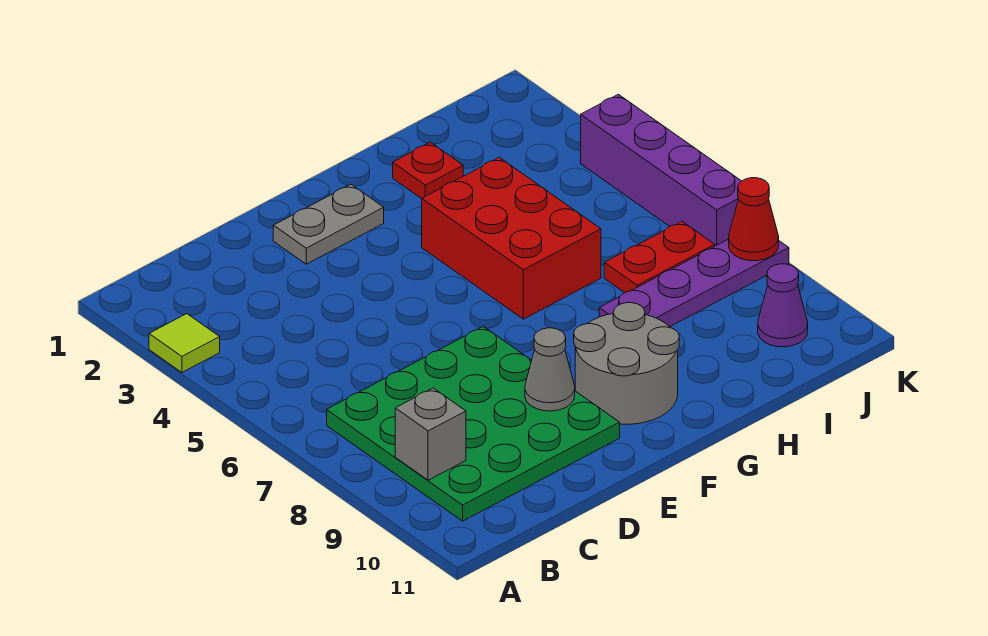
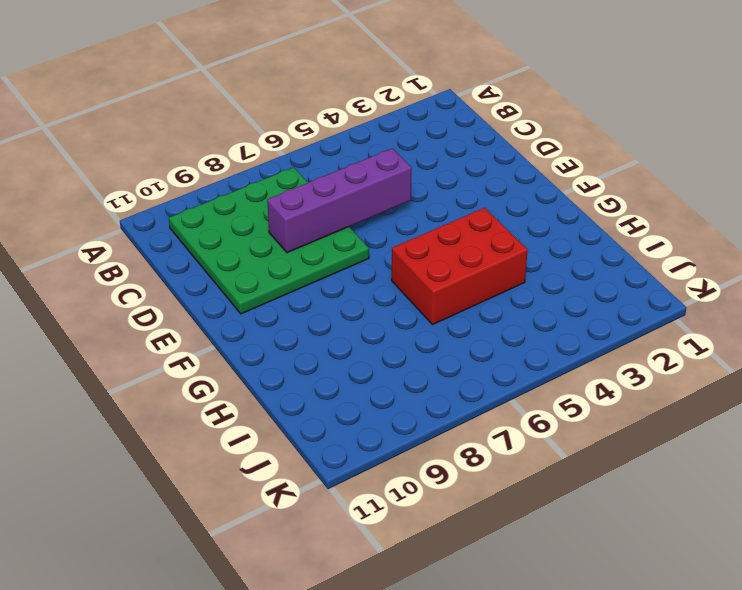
purple 1x4 brick [267,148,412,253] -> purple 1x4 brick moved to [581,94,741,246]
none -> lime 1x1 tile [149,314,220,372]
none -> grey 1x2 plate [273,184,384,264]
none -> grey 2x2 round brick [574,303,679,424]

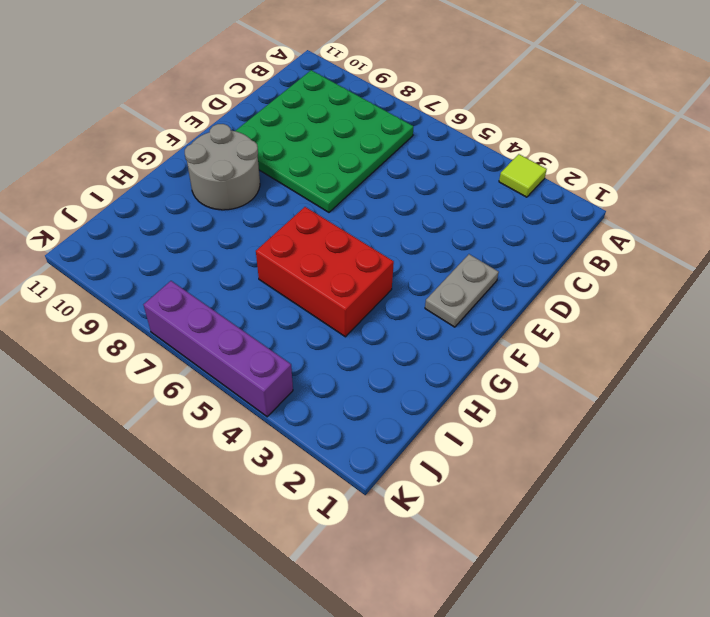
none -> red 1x1 plate [393,142,463,199]
none -> purple 1x4 plate [599,239,789,327]
none -> red 1x2 plate [604,222,715,293]

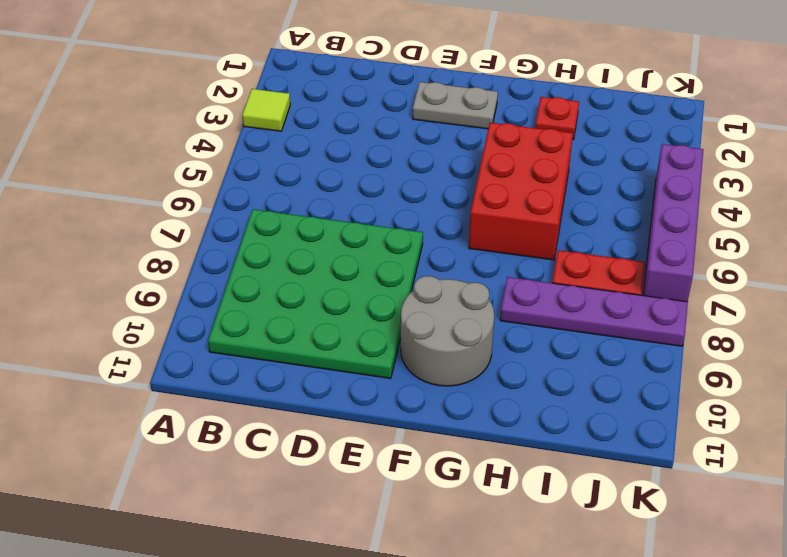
none -> purple 1x1 cone [758,264,808,347]
none -> grey 1x1 brick [395,388,466,480]
none -> grey 1x1 cone [525,328,575,411]

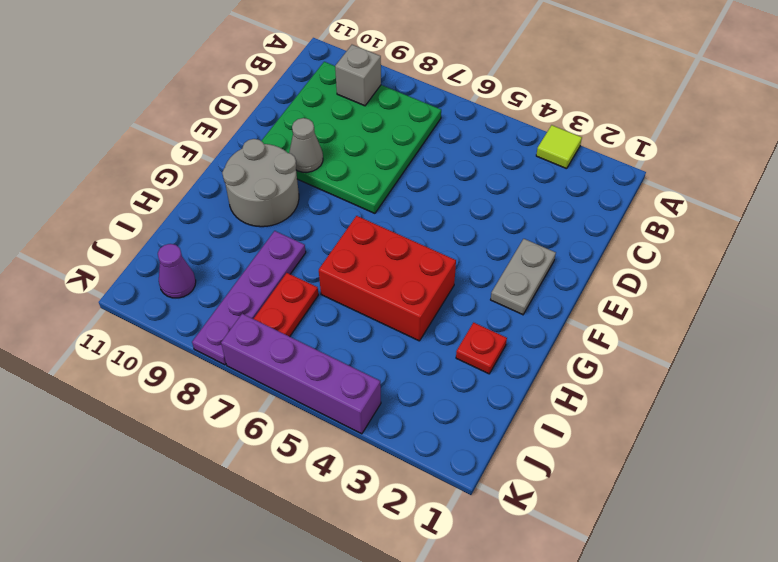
none -> red 1x1 cone [729,178,779,261]

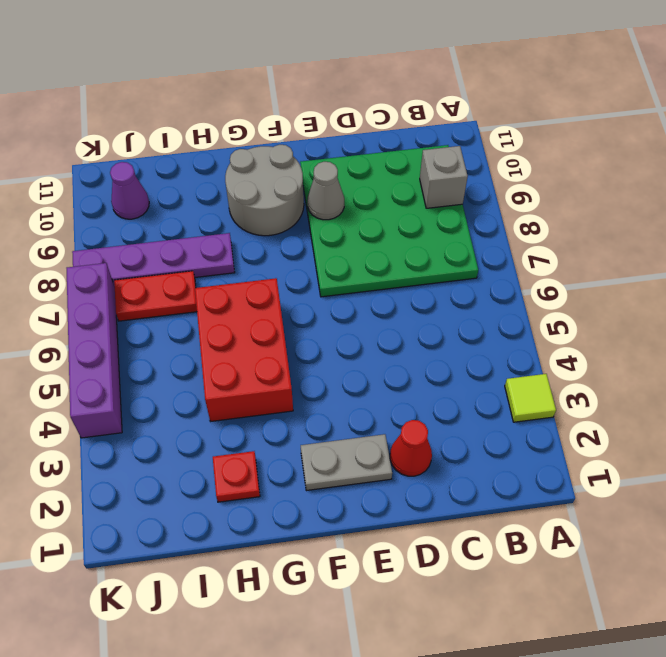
red 1x1 cone [390,420,432,476] -> red 1x1 cone moved to [729,178,779,261]

